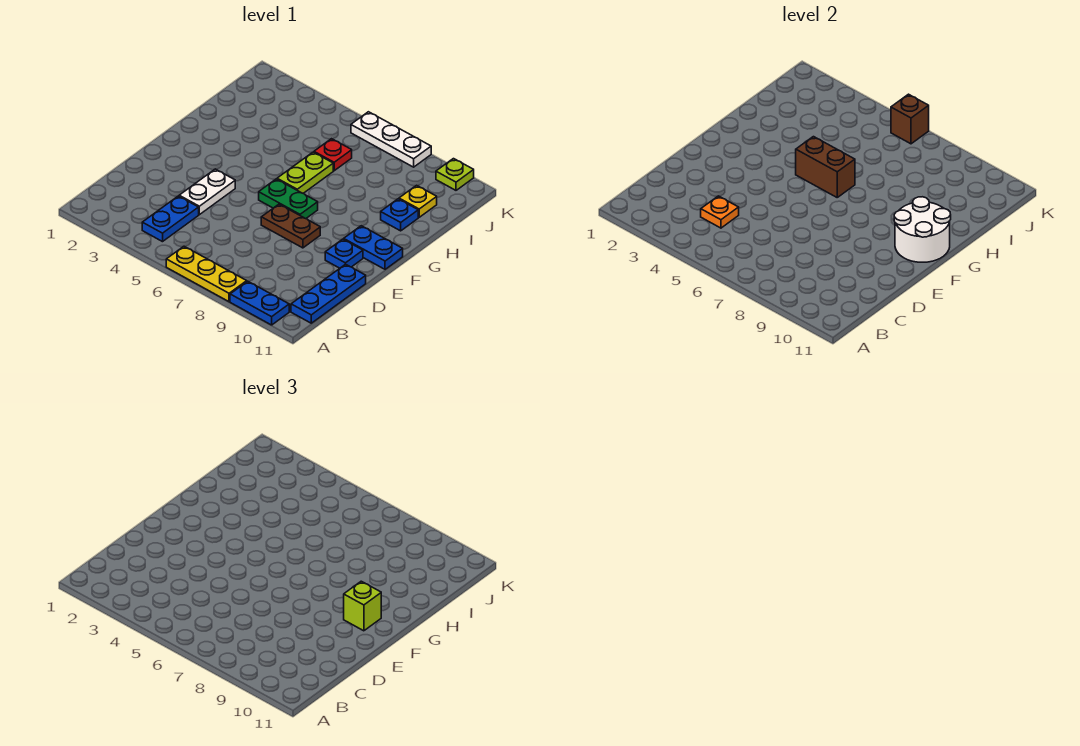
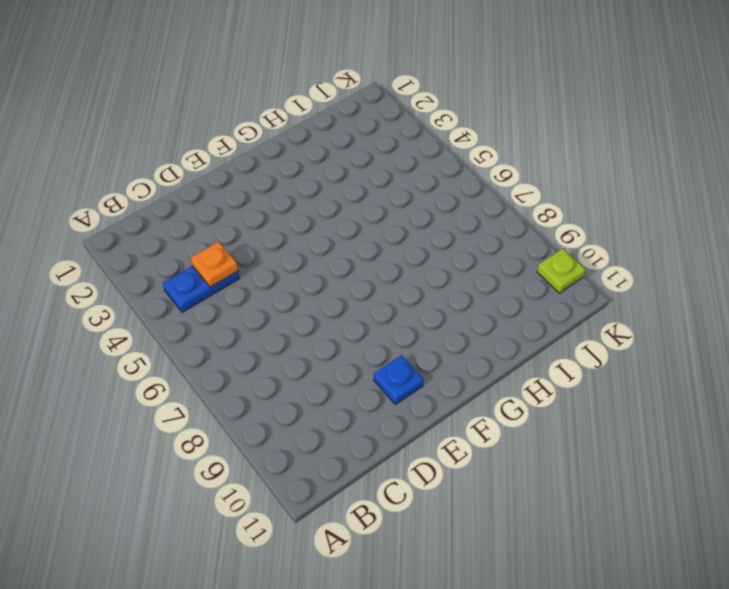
none -> yellow 1x3 plate [166,246,247,302]
none -> blue 1x2 plate [230,281,289,325]
none -> blue 1x3 plate [291,264,366,323]

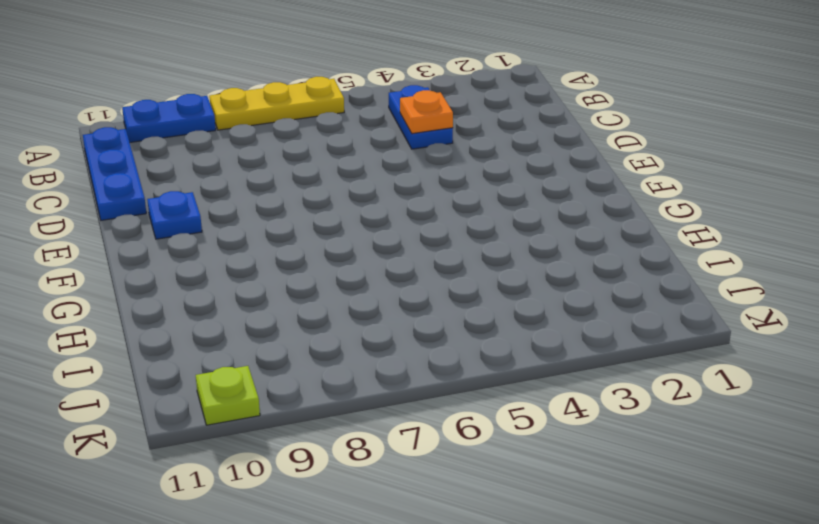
none -> white 1x2 plate [179,169,235,215]
none -> brown 1x2 plate [261,204,320,248]
none -> green 1x2 plate [259,179,318,219]

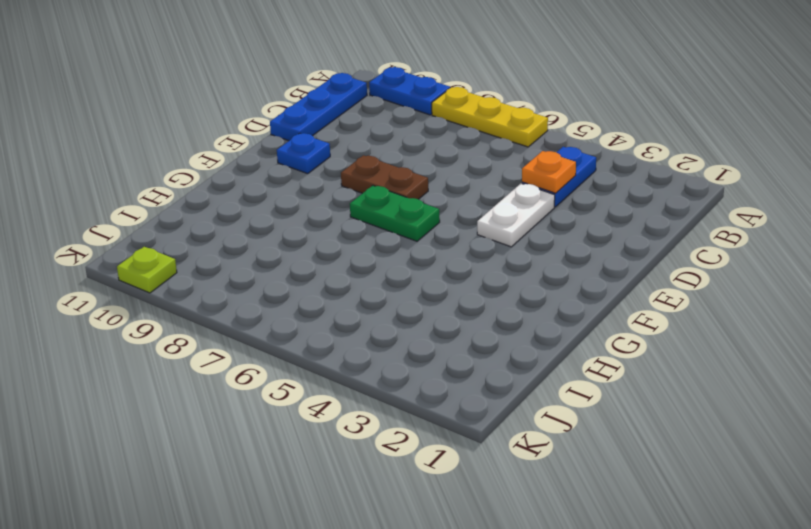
none -> blue 1x2 plate [344,226,403,269]
none -> lime 1x2 plate [277,152,333,193]
none -> blue 1x1 plate [381,199,418,231]

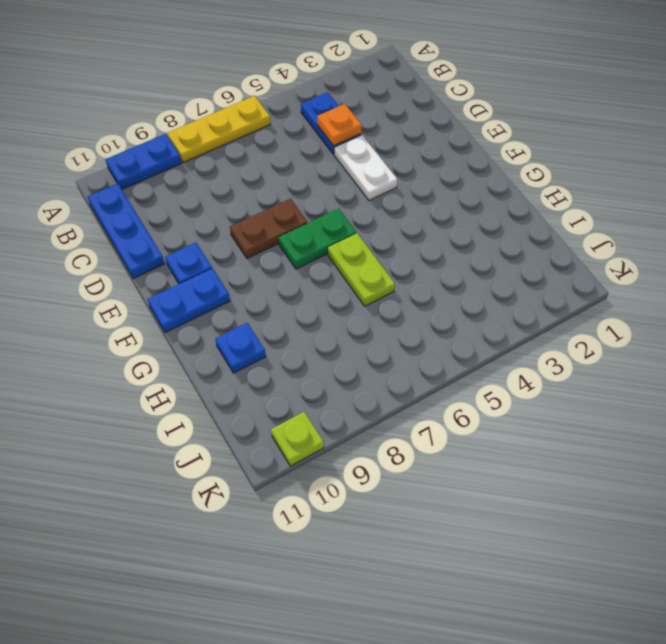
none -> red 1x1 plate [314,139,352,171]
none -> yellow 1x1 plate [399,185,437,217]
none -> white 1x3 plate [351,112,431,167]

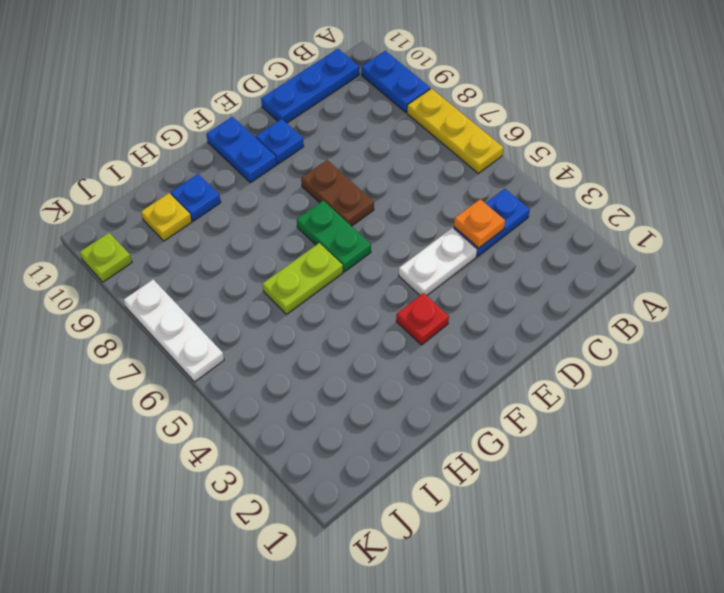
red 1x1 plate [396,293,449,345] -> red 1x1 plate moved to [314,139,352,171]
none -> white 2x2 round brick [894,197,951,262]
none -> brown 1x2 brick [796,137,855,197]
none -> brown 1x1 brick [891,94,929,144]

